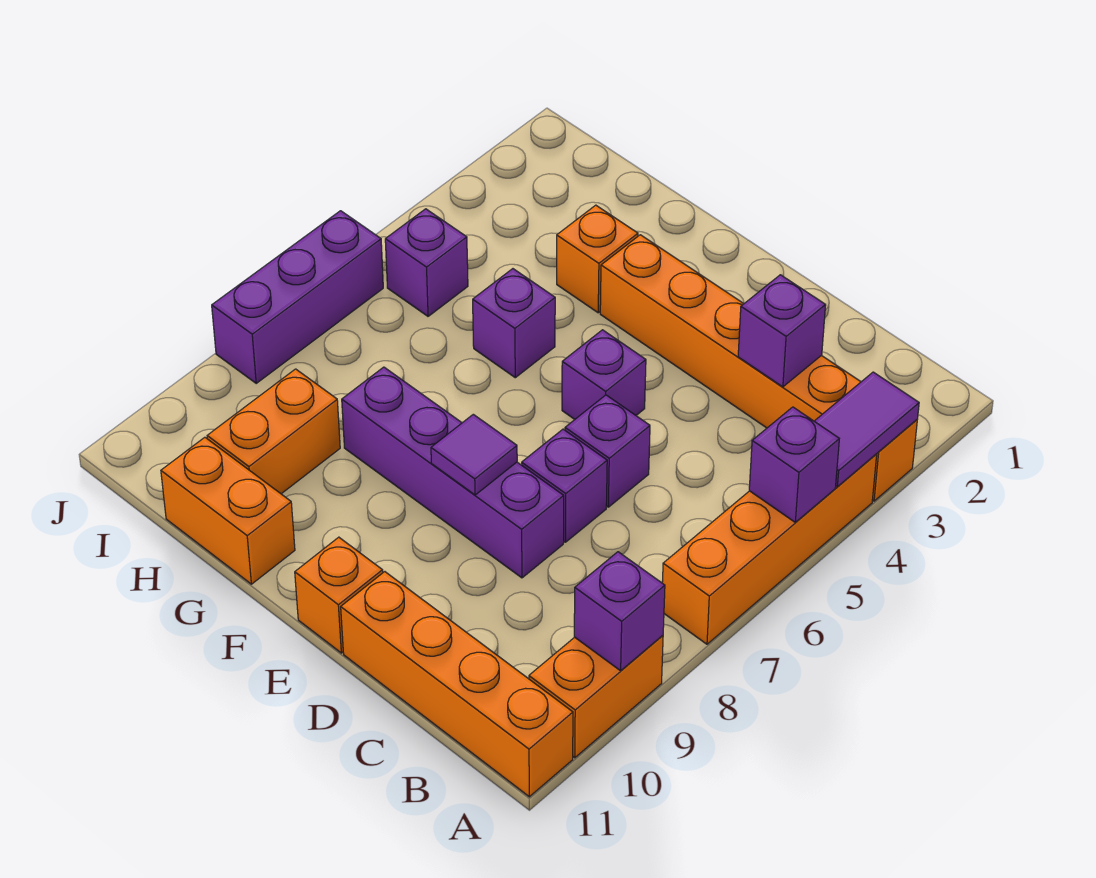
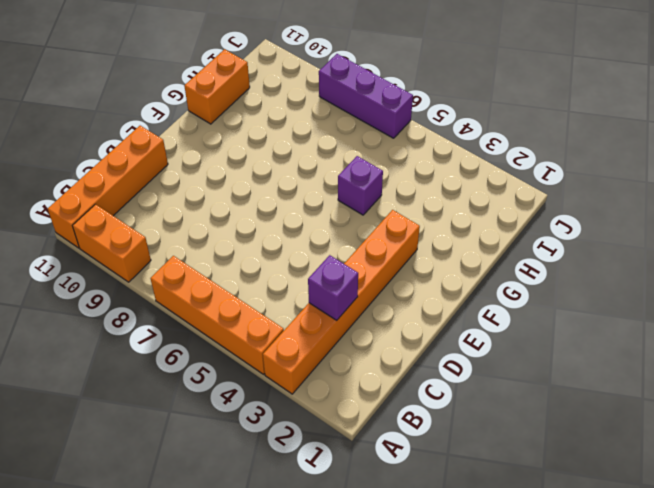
none -> purple 1x1 brick [565,395,650,507]
none -> purple 1x1 brick [522,429,607,542]
none -> purple 1x4 brick [342,367,564,578]

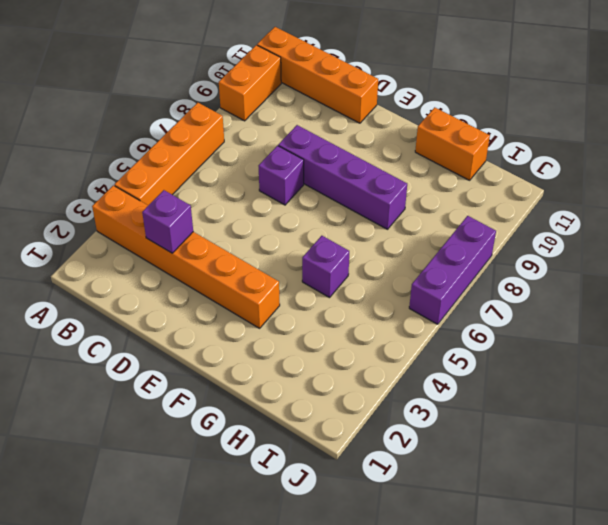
none -> purple 1x1 brick [565,395,650,507]
none -> purple 1x1 brick [562,330,646,419]
none -> orange 1x1 brick [295,537,383,653]

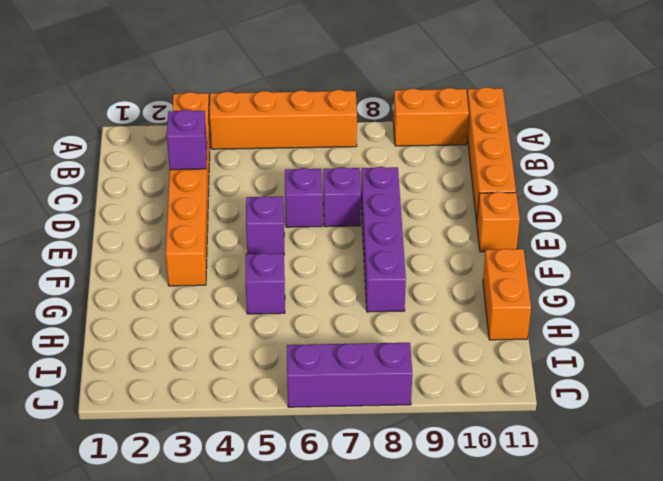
none -> orange 1x1 brick [557,205,638,313]
none -> orange 1x2 brick [207,369,340,494]
none -> purple 1x1 brick [385,209,468,316]

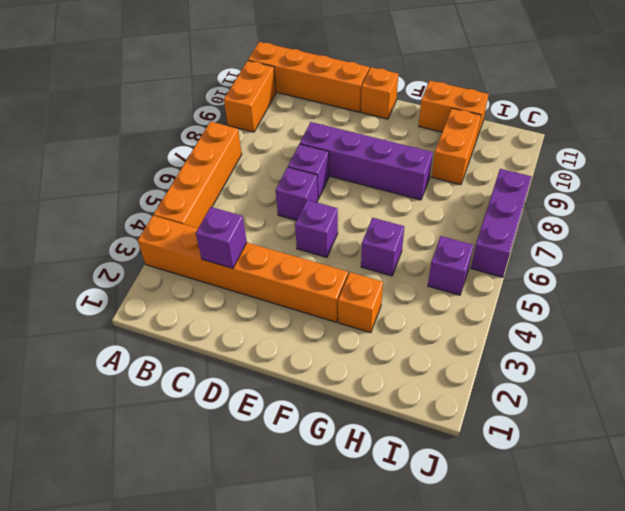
none -> purple 1x2 tile [814,372,919,487]
none -> purple 1x1 brick [749,407,839,523]
none -> purple 1x1 brick [574,552,665,671]

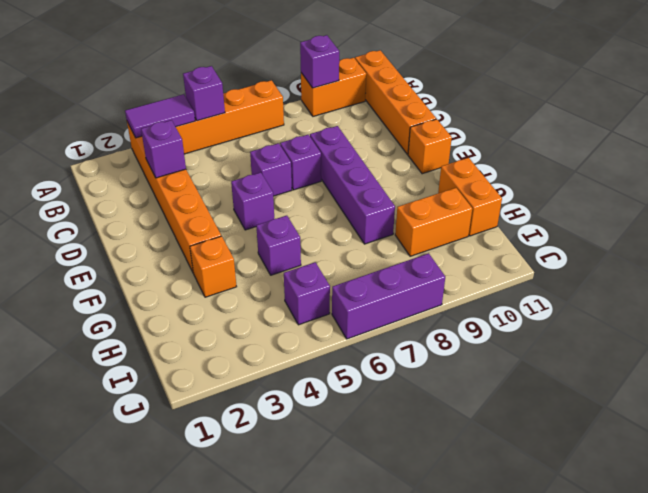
none -> purple 1x1 tile [431,414,517,495]

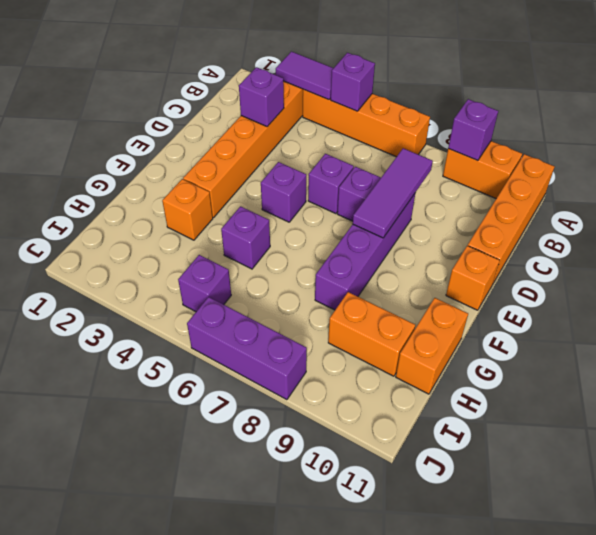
purple 1x3 tile [353,148,433,238] -> purple 1x1 tile [431,414,517,495]

